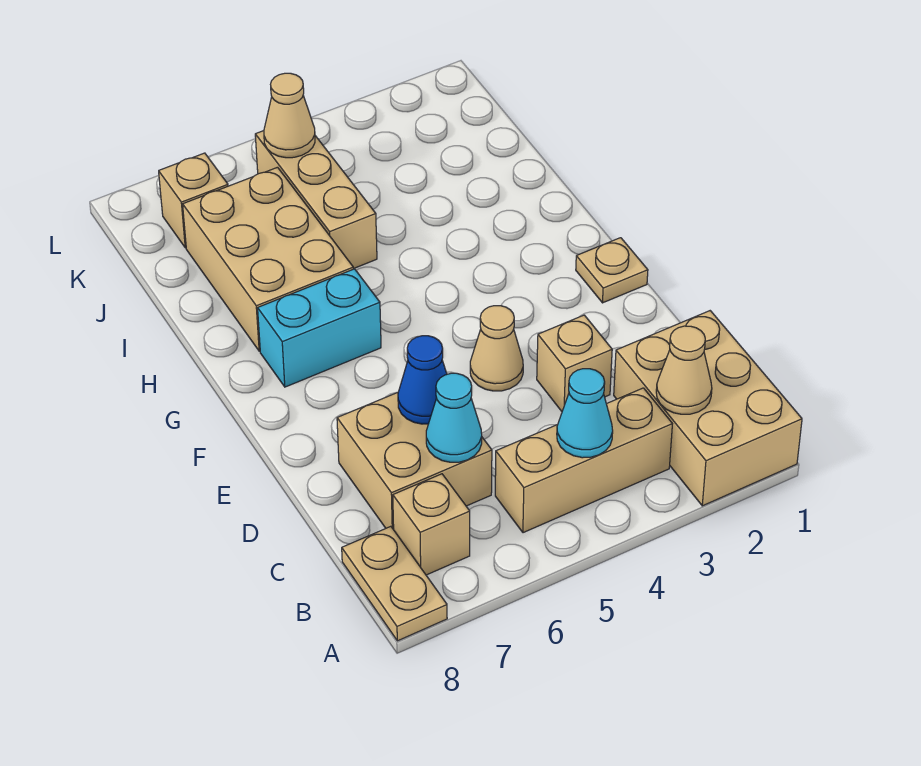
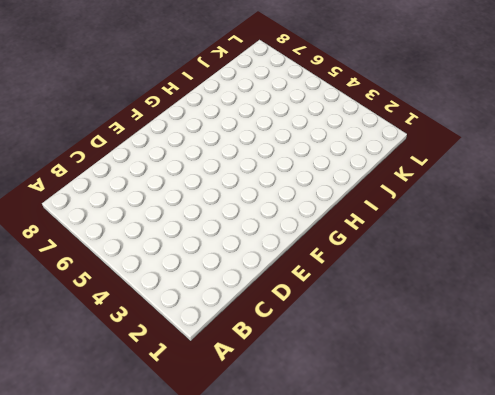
none -> tan 2x3 brick [614,311,802,506]
none -> tan 1x2 plate [342,526,447,641]
none -> tan 1x3 brick [495,388,672,533]

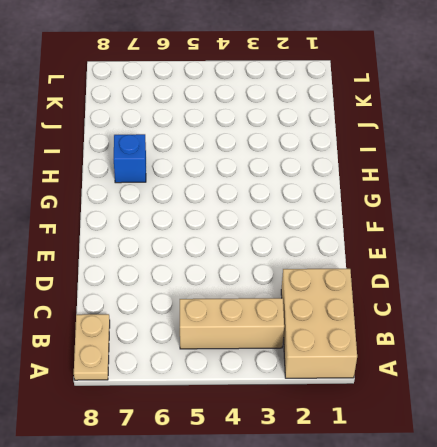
blue 1x1 brick [114,134,146,183] -> tan 2x3 brick [183,167,353,351]
none -> tan 1x1 brick [393,474,470,575]
none -> tan 2x2 brick [337,392,492,530]
none -> tan 1x1 brick [537,315,612,411]

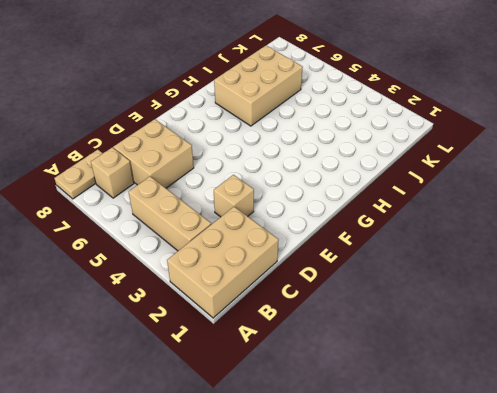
none -> tan 1x1 cone [470,306,523,391]
none -> tan 1x1 plate [576,238,648,303]
none -> cyan 1x2 brick [258,269,381,387]

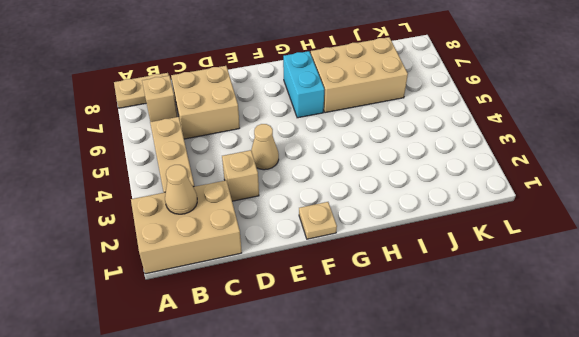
none -> tan 1x3 brick [255,131,377,269]
none -> tan 1x1 brick [159,153,228,248]
none -> cyan 1x1 cone [557,369,613,458]

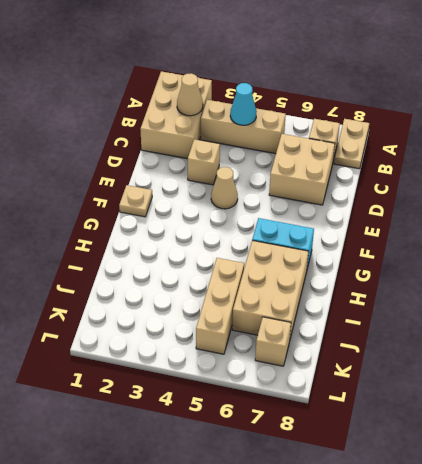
none -> cyan 1x1 cone [426,373,482,462]
none -> blue 1x1 cone [398,336,447,424]
none -> tan 1x1 cone [264,73,315,158]

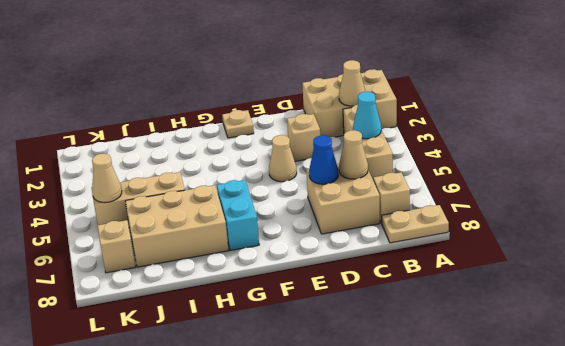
tan 1x1 cone [339,130,368,179] -> cyan 1x1 cone [426,373,482,462]

